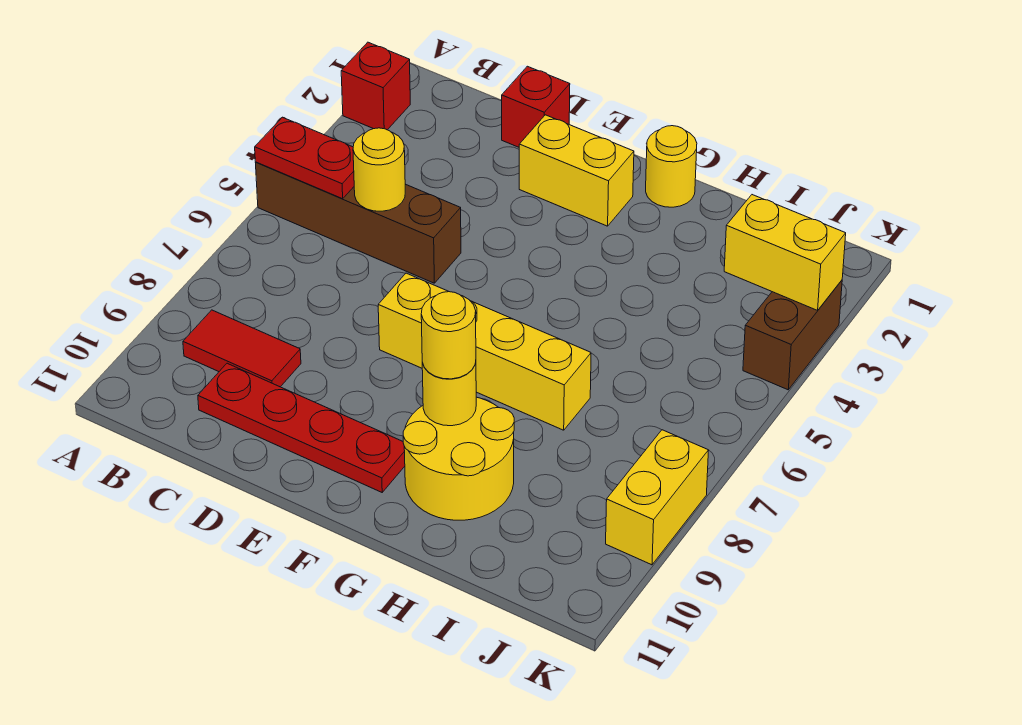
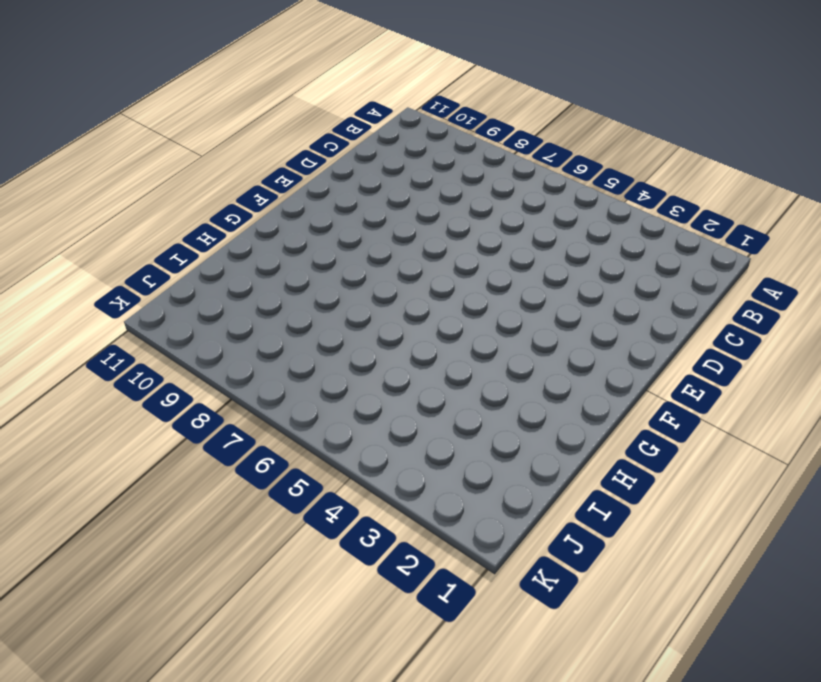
none -> red 1x1 brick [341,42,410,130]
none -> brown 1x4 brick [255,162,461,283]
none -> red 1x2 tile [183,310,301,387]

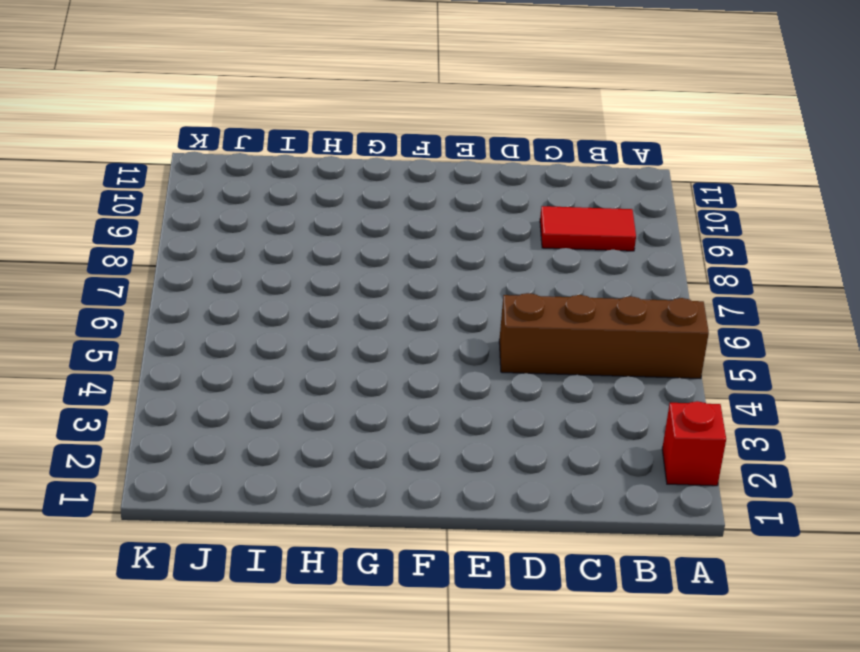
none -> red 1x4 plate [198,363,405,492]
none -> red 1x1 brick [502,66,570,147]
none -> yellow 1x2 brick [519,115,634,226]

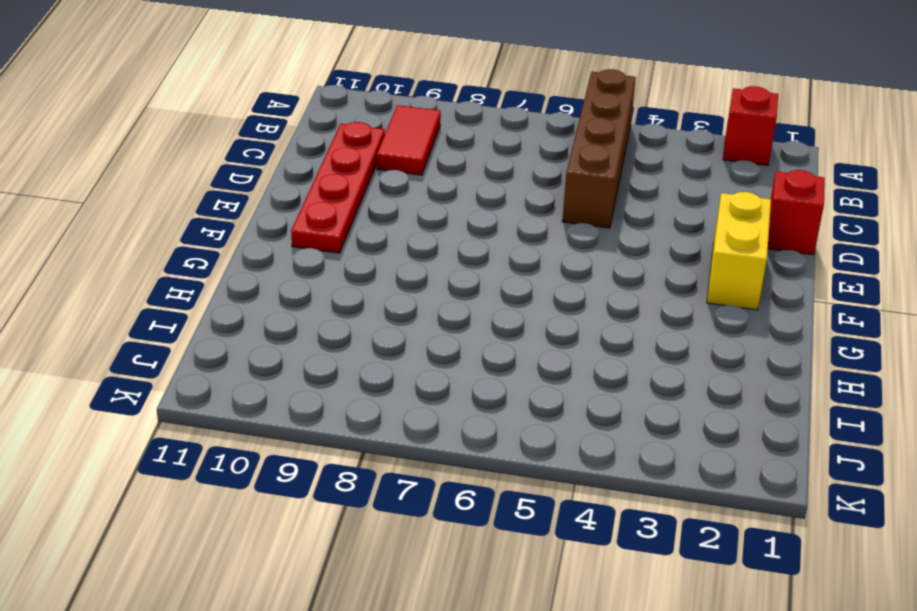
none -> yellow 1x4 brick [378,273,591,430]
none -> yellow 1x1 round brick [646,126,697,207]
none -> yellow 2x2 round brick [403,397,514,520]

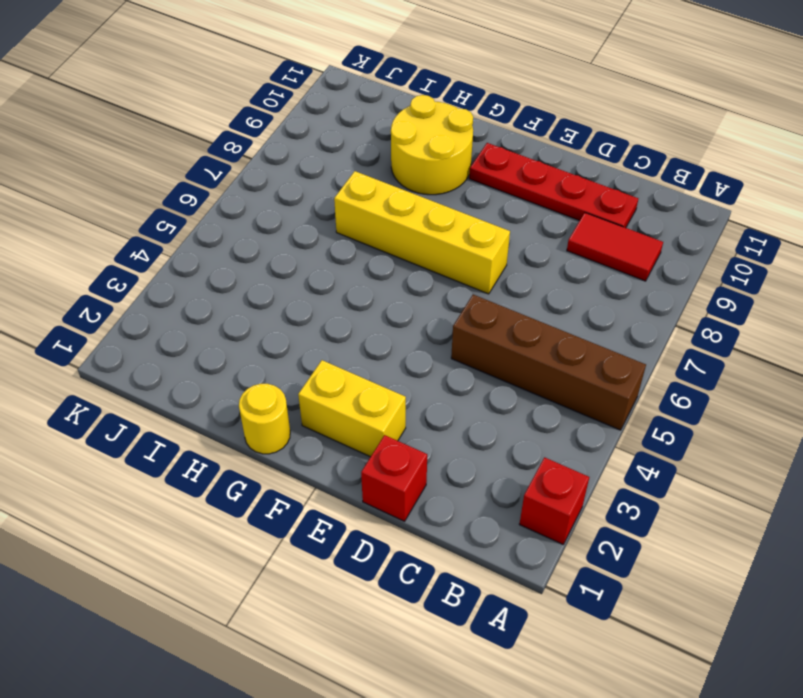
none -> brown 1x2 brick [743,280,842,390]
none -> yellow 1x2 brick [606,430,709,565]
none -> red 1x2 plate [255,117,354,199]

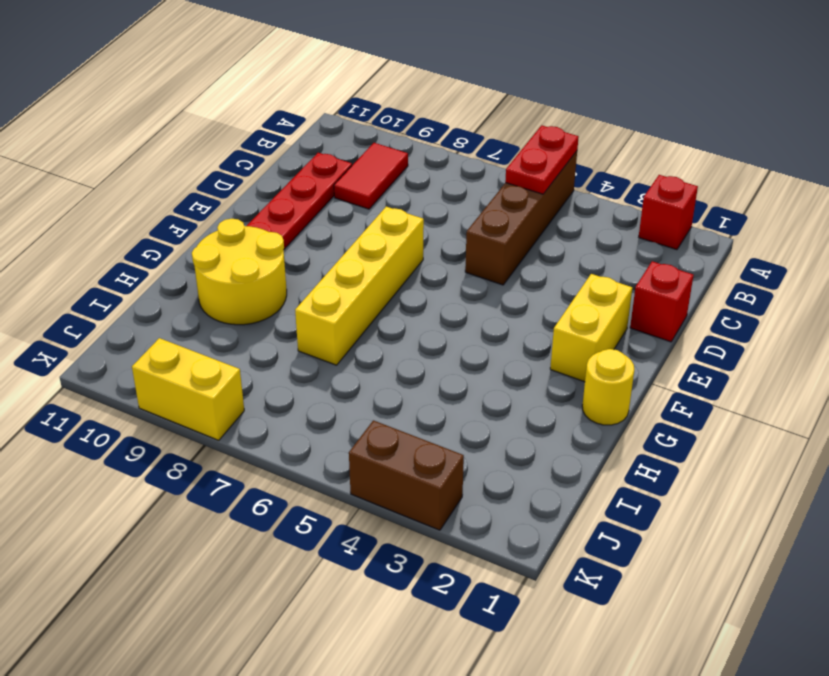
none -> yellow 1x1 round brick [353,128,405,211]
none -> yellow 1x1 round brick [422,363,476,426]
none -> yellow 1x2 brick [724,195,846,310]

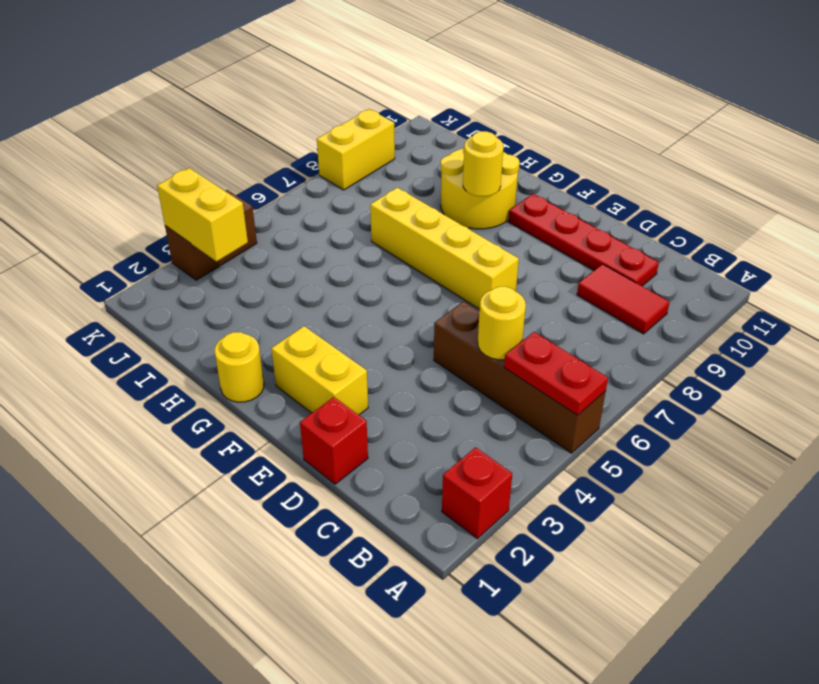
none -> yellow 1x1 round brick [421,292,476,379]

